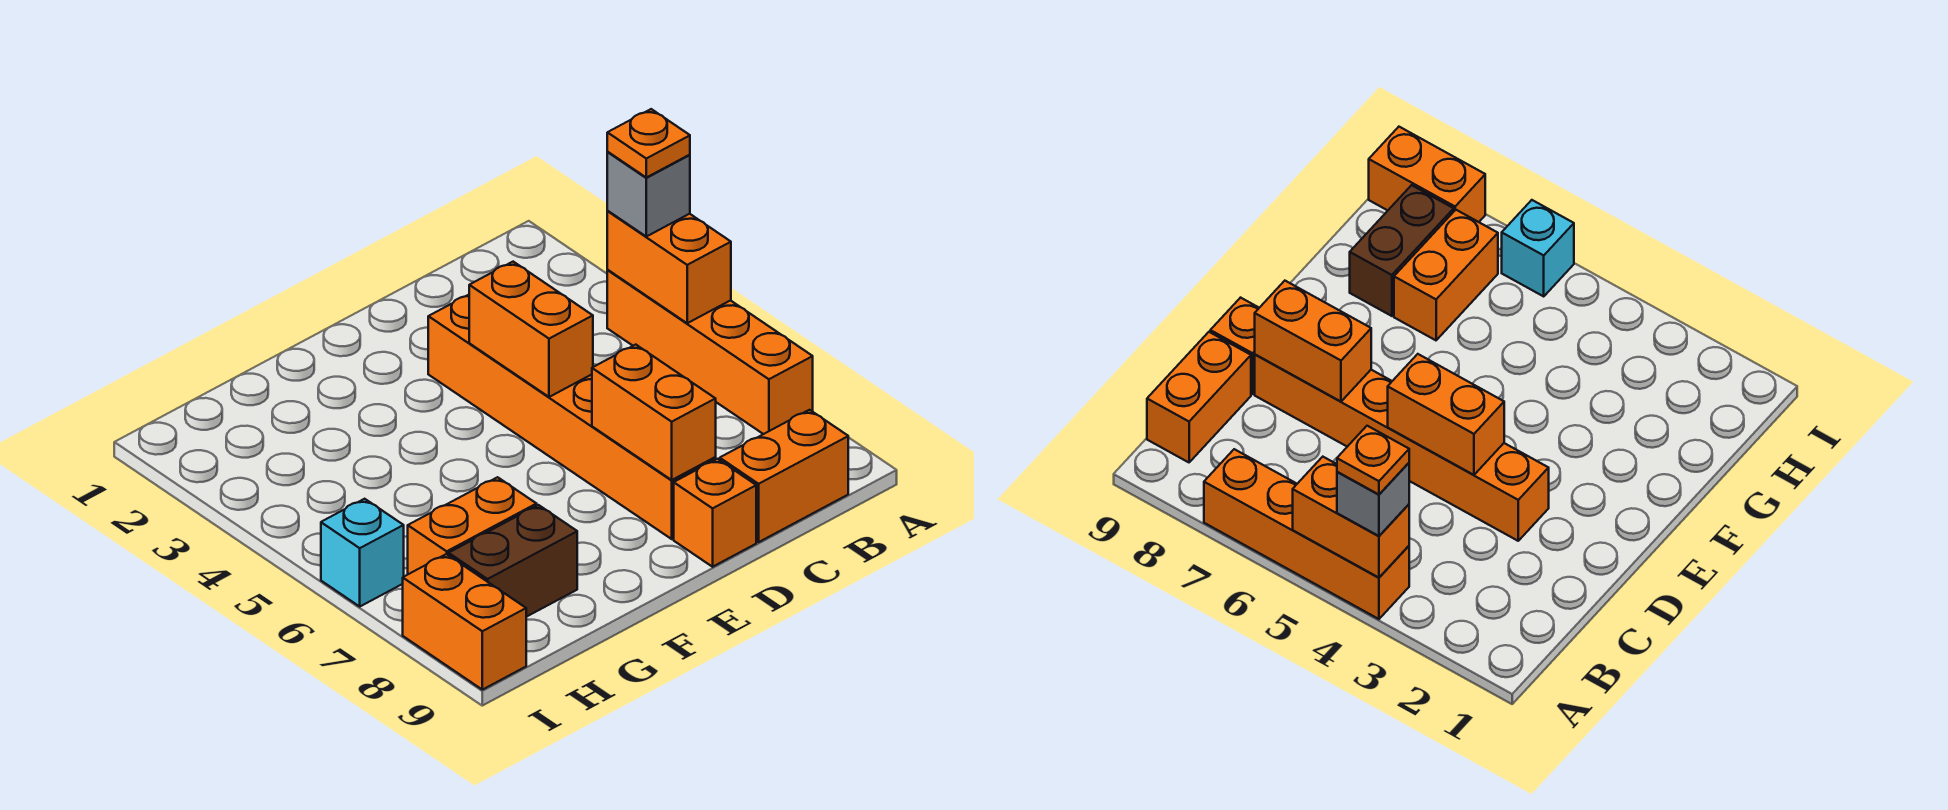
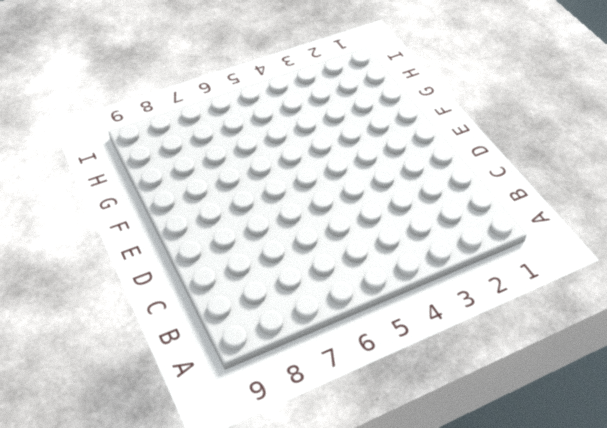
none -> orange 1x4 brick [607,270,813,434]
none -> orange 1x2 brick [720,410,848,542]
none -> orange 1x6 brick [428,295,716,539]

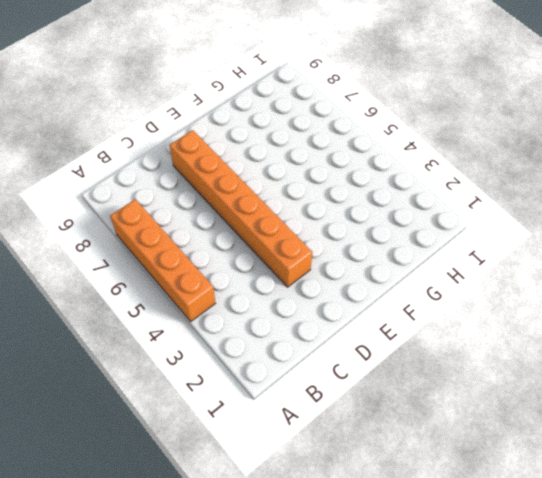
none -> orange 1x2 brick [720,410,848,542]
none -> orange 1x1 brick [674,459,756,567]
none -> orange 1x2 brick [408,477,537,574]

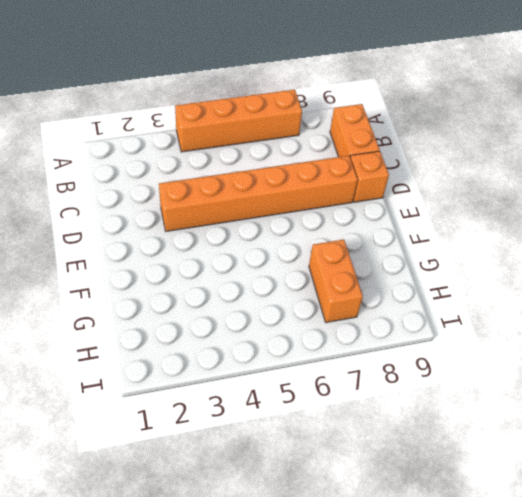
none -> brown 1x2 brick [449,505,577,617]
none -> cyan 1x1 brick [321,499,404,606]
none -> orange 1x2 brick [403,554,526,690]

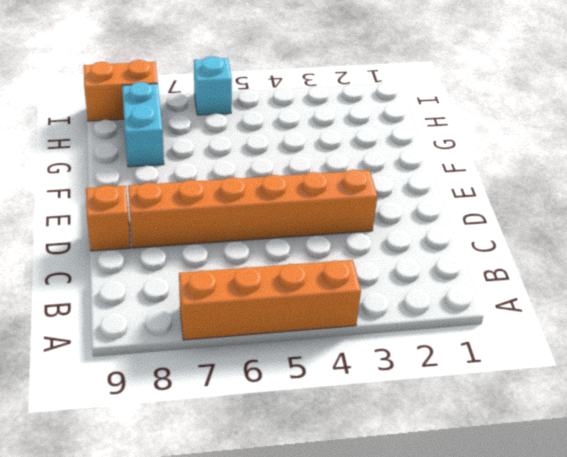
cyan 1x2 brick [122,82,164,167] -> brown 1x2 brick [449,505,577,617]
none -> orange 1x2 brick [720,410,848,542]
none -> orange 1x2 brick [408,477,537,574]
none -> orange 1x2 brick [607,211,731,323]

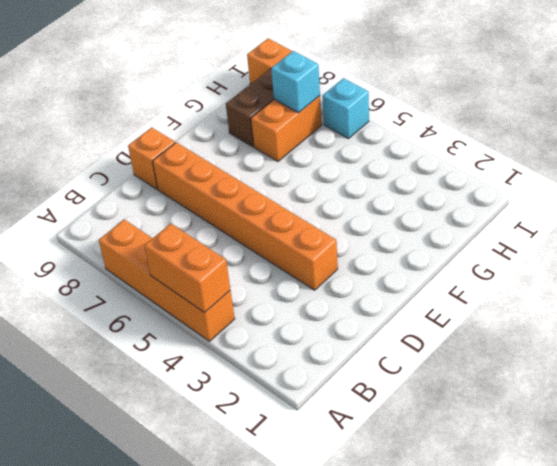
cyan 1x1 brick [271,51,320,113] -> none
none -> orange 1x2 brick [720,410,848,542]
none -> orange 1x2 brick [469,262,593,397]
none -> orange 1x2 brick [592,345,716,480]

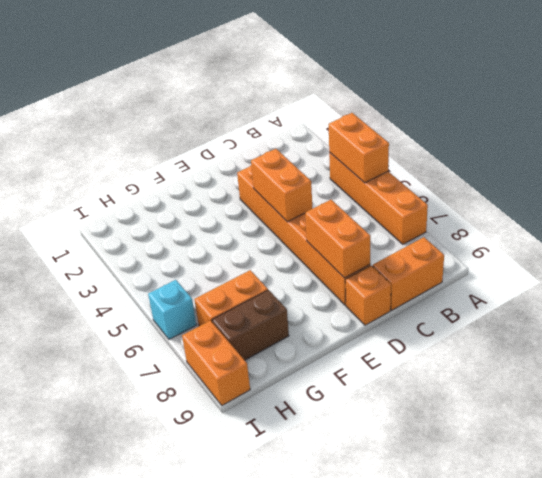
none -> grey 1x1 brick [607,152,690,237]
none -> orange 1x1 plate [607,109,690,177]

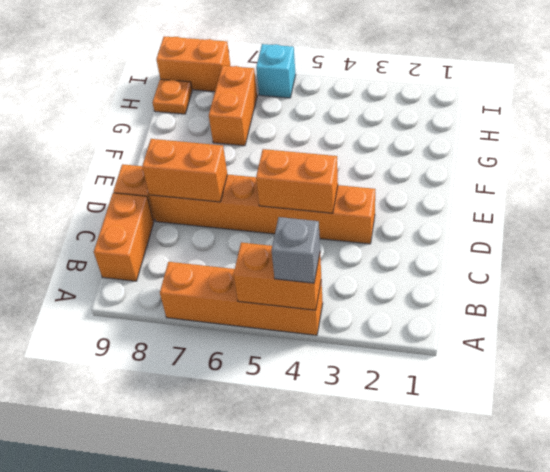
orange 1x1 plate [153,79,192,114] -> orange 1x1 plate moved to [607,109,690,177]
none -> brown 1x2 brick [449,505,577,617]

